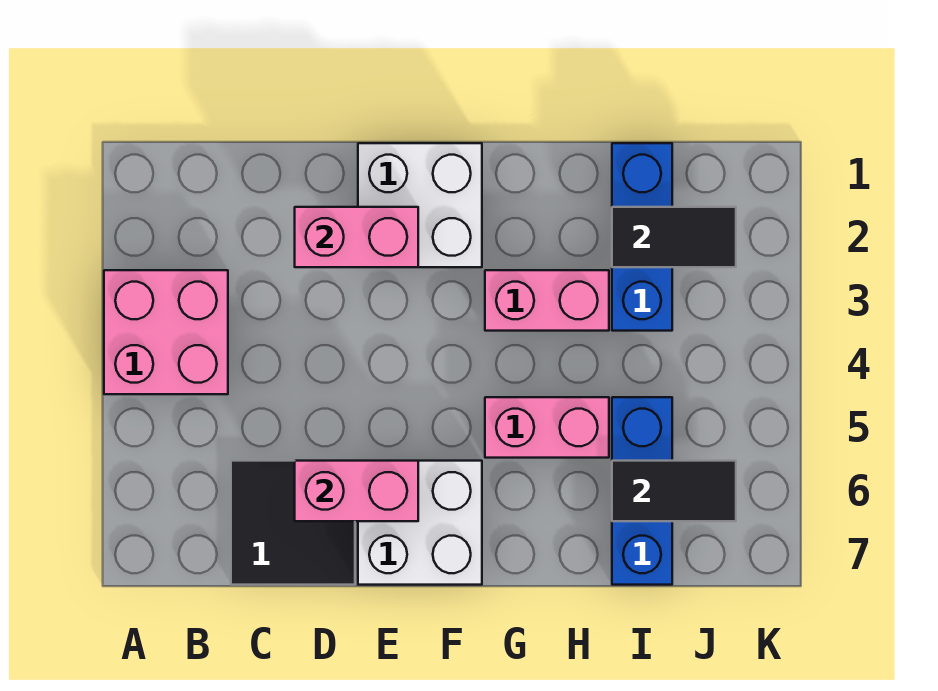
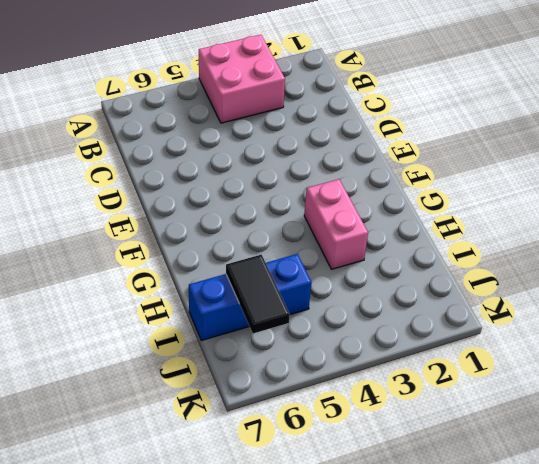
none -> black 2x2 tile [231,461,355,585]
none -> white 2x2 brick [358,143,482,267]
none -> white 2x2 brick [358,461,482,585]

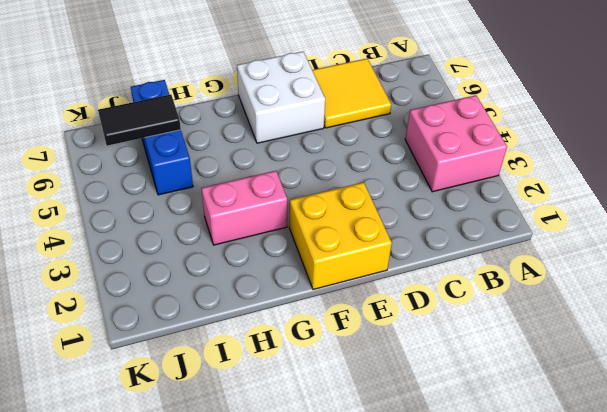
yellow 2x2 tile [312,59,391,128] -> black 2x2 tile [231,461,355,585]
yellow 2x2 brick [289,182,392,290] -> white 2x2 brick [358,143,482,267]
none -> pink 1x2 brick [485,397,609,458]
none -> blue 1x3 brick [612,143,672,331]
none -> pink 1x2 brick [295,207,418,267]

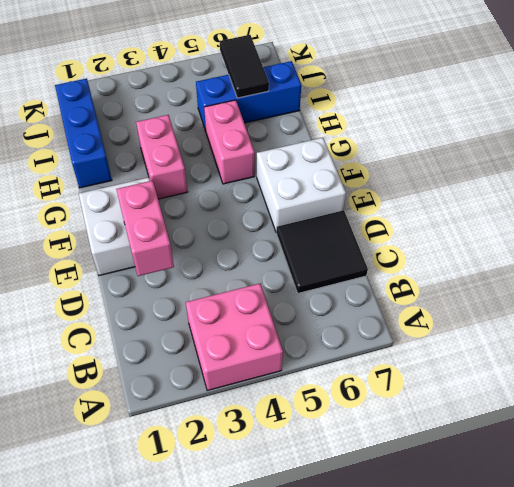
blue 1x3 brick [55,79,112,188] -> blue 1x3 brick turned to [612,143,672,331]
none -> pink 1x2 brick [295,461,418,521]
none -> black 1x2 tile [612,207,736,267]

